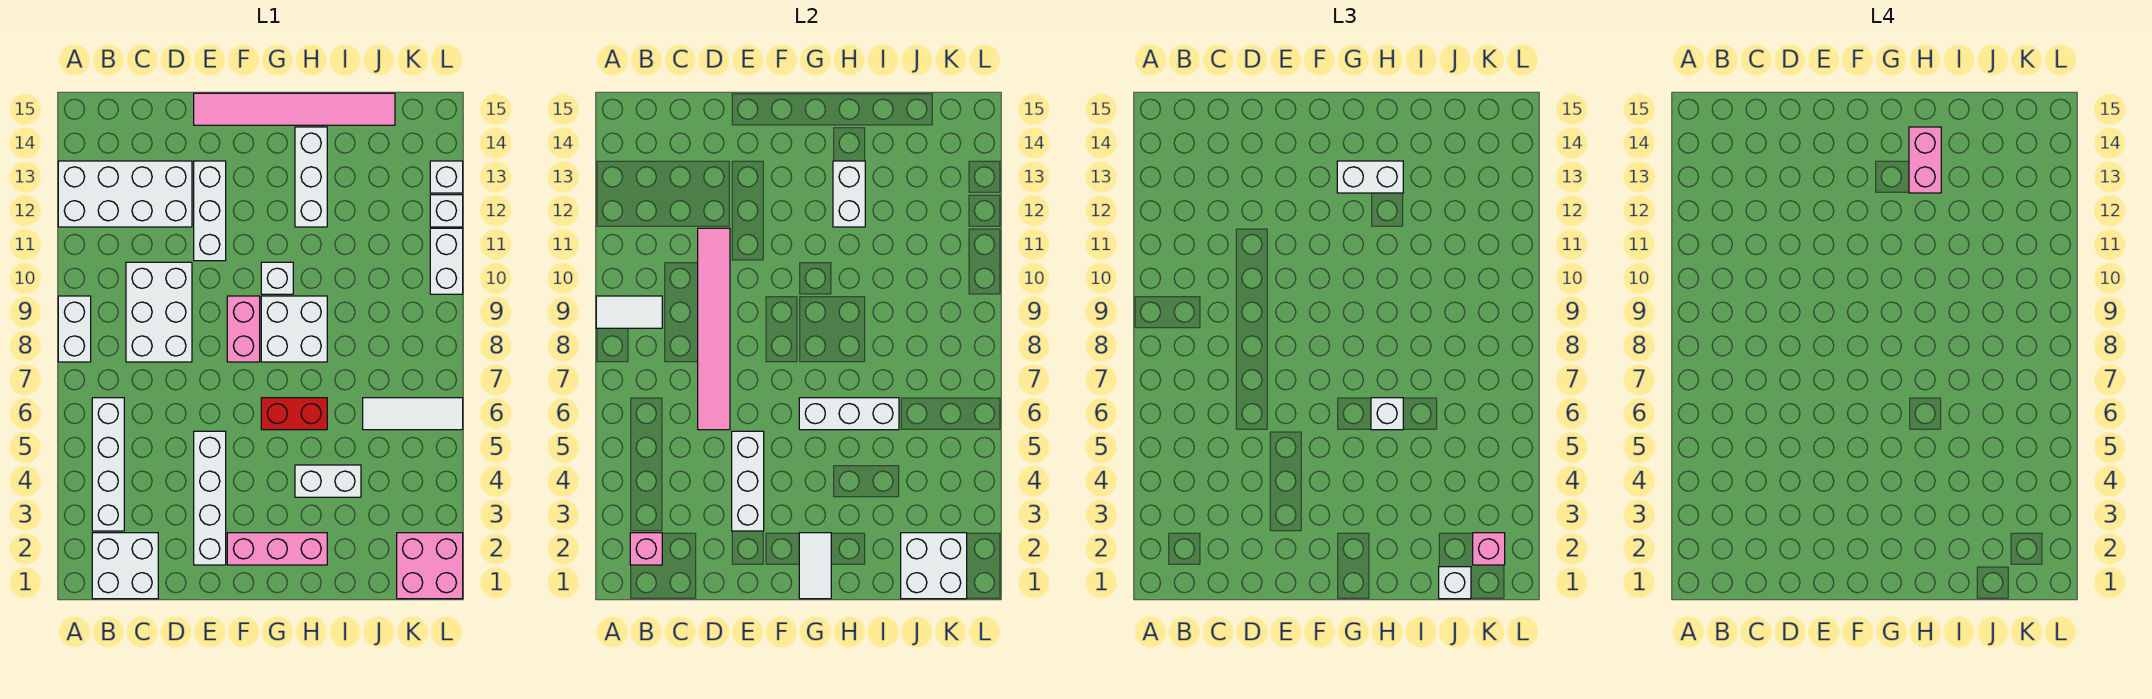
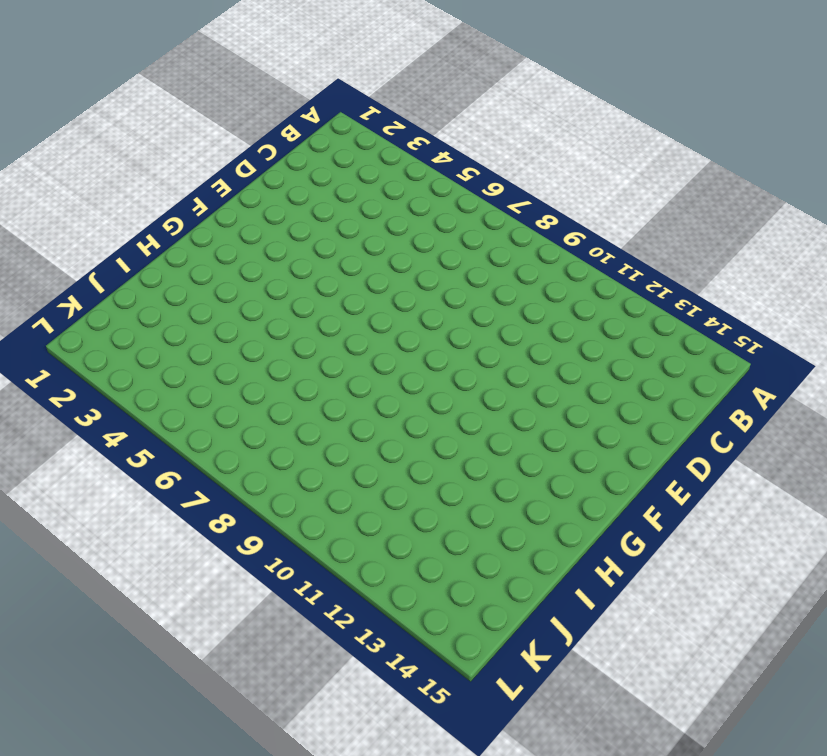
none -> white 1x2 brick [58,296,91,362]
none -> white 2x4 brick [58,161,192,227]
none -> white 2x2 brick [92,533,158,599]
none -> white 1x4 brick [92,398,124,531]

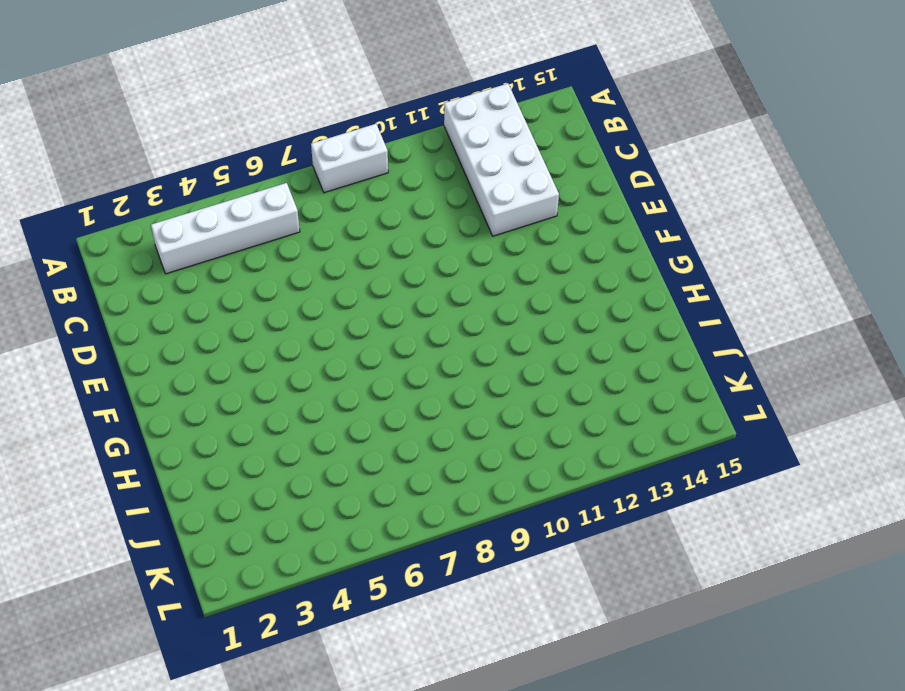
none -> white 2x2 brick [92,533,158,599]
none -> white 2x3 brick [126,262,192,362]
none -> white 1x4 brick [194,431,226,565]
none -> white 1x3 brick [194,161,226,261]

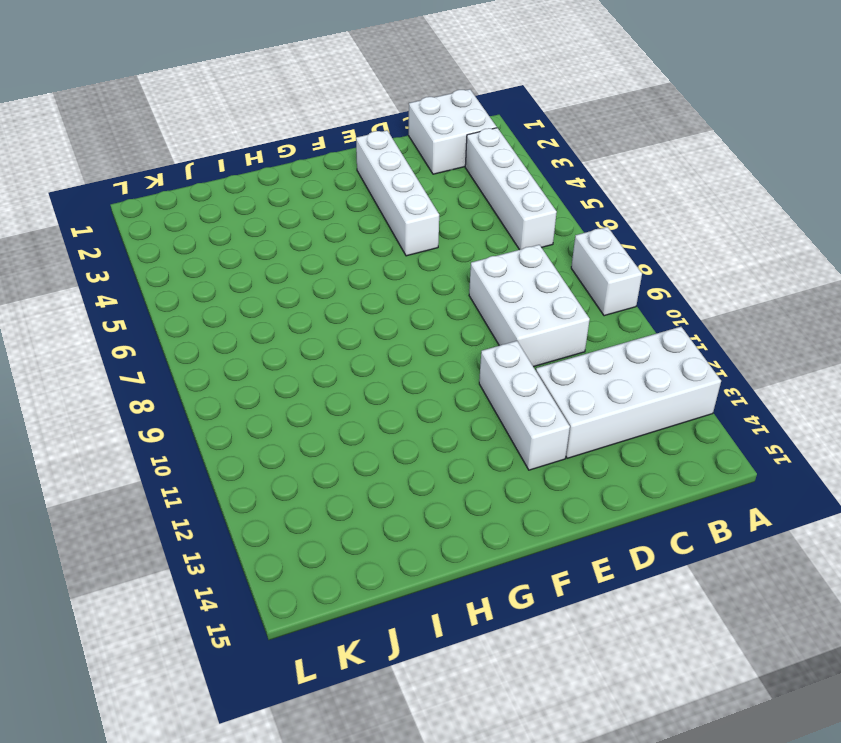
none -> pink 1x6 tile [194,93,395,125]
none -> pink 1x3 brick [227,533,327,565]
none -> pink 1x2 brick [227,296,260,362]
none -> red 1x2 brick [261,398,327,430]

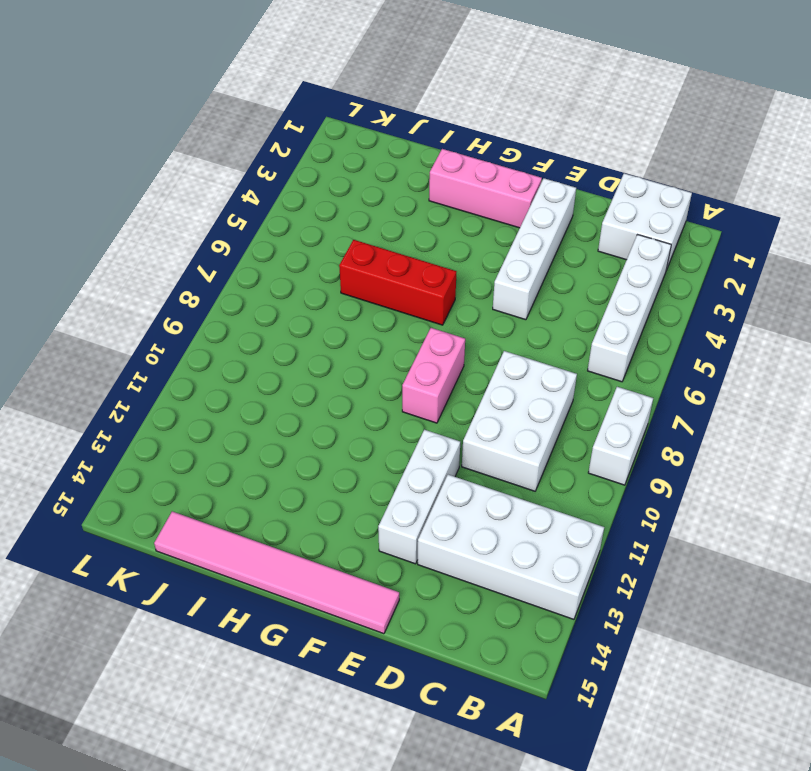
red 1x3 brick [339,240,456,325] -> red 1x2 brick [261,398,327,430]
none -> white 2x2 brick [261,296,327,362]
none -> white 1x1 brick [261,262,293,294]
none -> white 1x2 brick [295,465,361,497]
none -> white 1x3 brick [295,127,327,227]

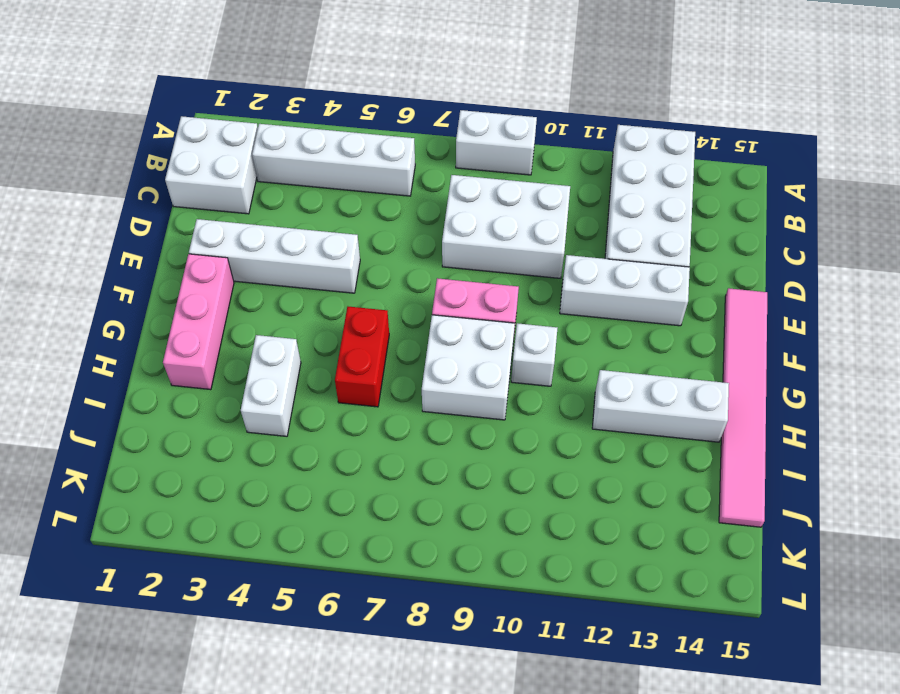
none -> white 1x3 tile [363,398,463,430]
none -> pink 2x2 brick [397,533,463,599]
none -> white 1x2 brick [430,228,463,294]
none -> white 1x1 brick [430,195,463,227]

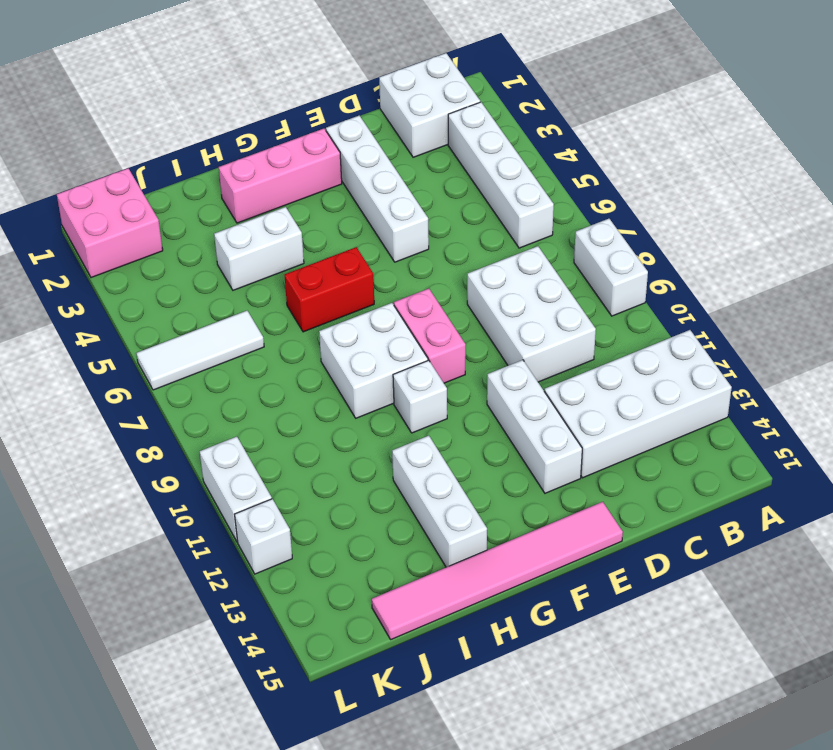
none -> white 1x1 brick [430,161,463,193]
none -> white 1x2 tile [596,296,662,328]
none -> pink 1x1 brick [630,533,662,565]
none -> pink 1x6 tile [698,228,730,430]

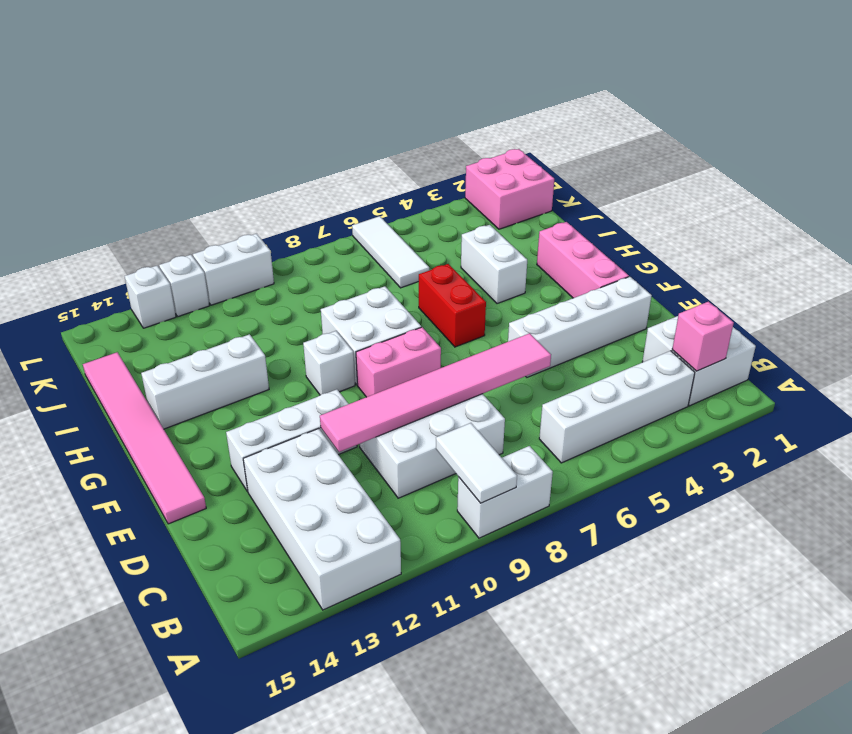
none -> white 1x3 brick [732,431,764,531]
none -> white 1x2 tile [799,533,831,599]
none -> white 1x3 brick [799,398,899,430]
none -> white 1x2 brick [833,161,865,227]

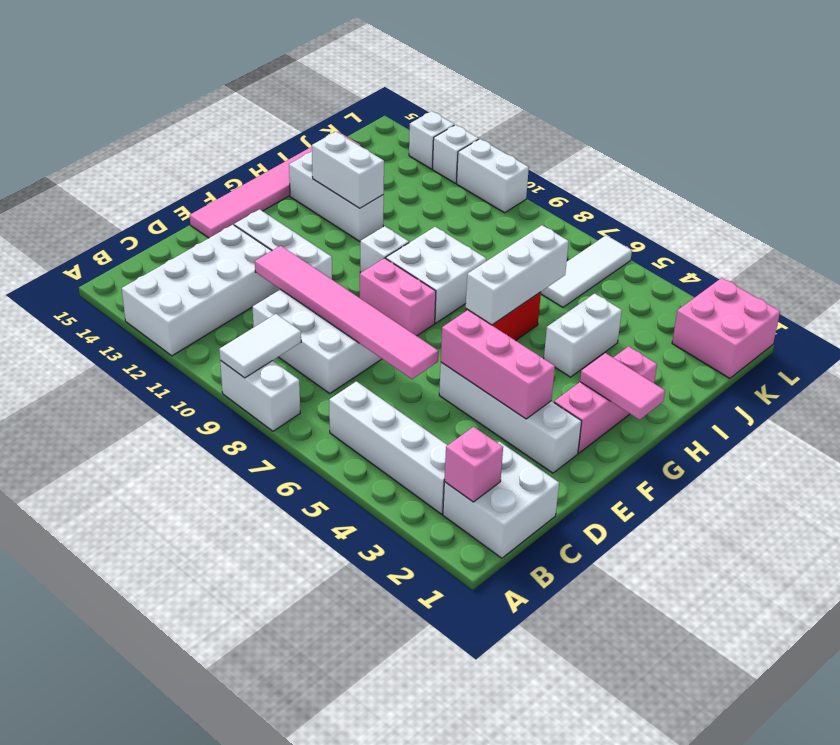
pink 1x3 brick [441,310,555,419] -> white 1x3 brick [732,431,764,531]
pink 1x2 tile [580,353,665,420] -> white 1x2 tile [799,533,831,599]
none -> white 2x2 brick [901,533,967,599]
none -> white 1x2 brick [1337,161,1403,193]
none -> white 1x1 brick [1371,398,1403,430]
none -> white 1x1 brick [1439,567,1471,599]

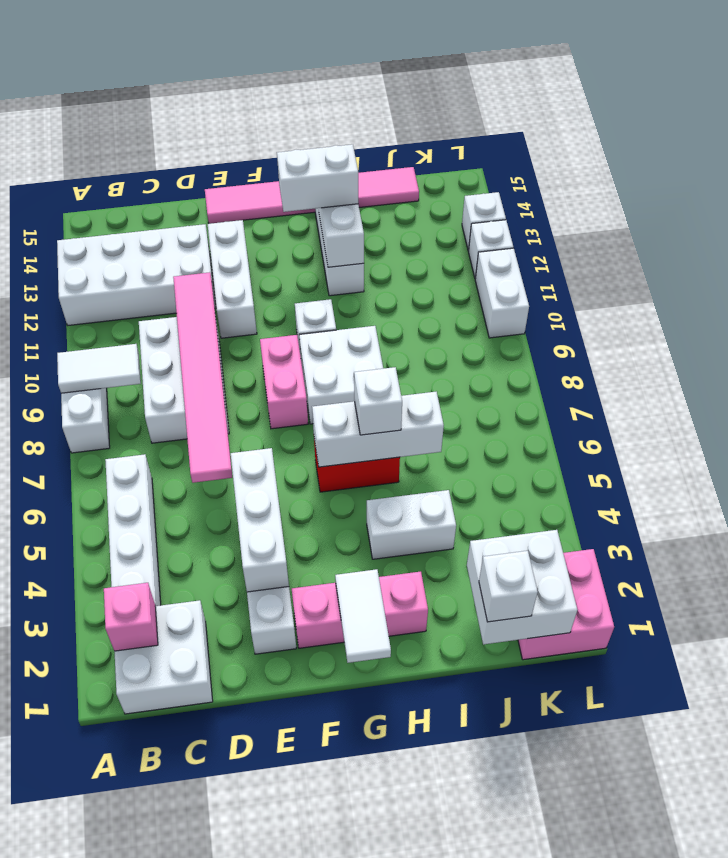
none -> white 1x3 tile [363,398,463,430]
none -> pink 1x1 brick [1473,533,1505,565]
none -> pink 1x2 brick [1909,127,1941,193]

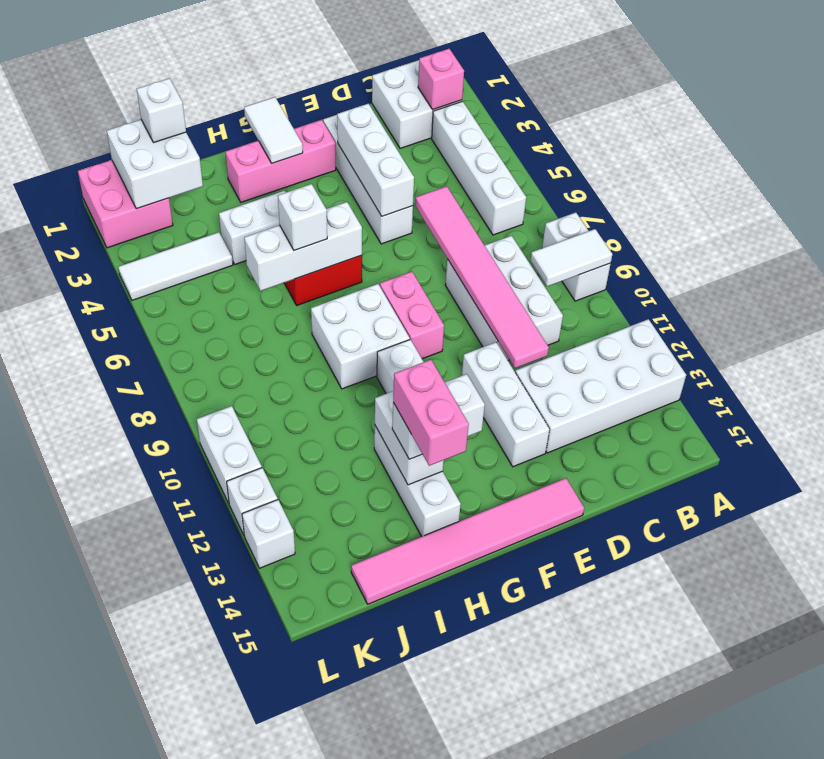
white 1x3 tile [118,232,233,300] -> white 1x3 tile moved to [363,398,463,430]
none -> pink 1x1 brick [1473,533,1505,565]

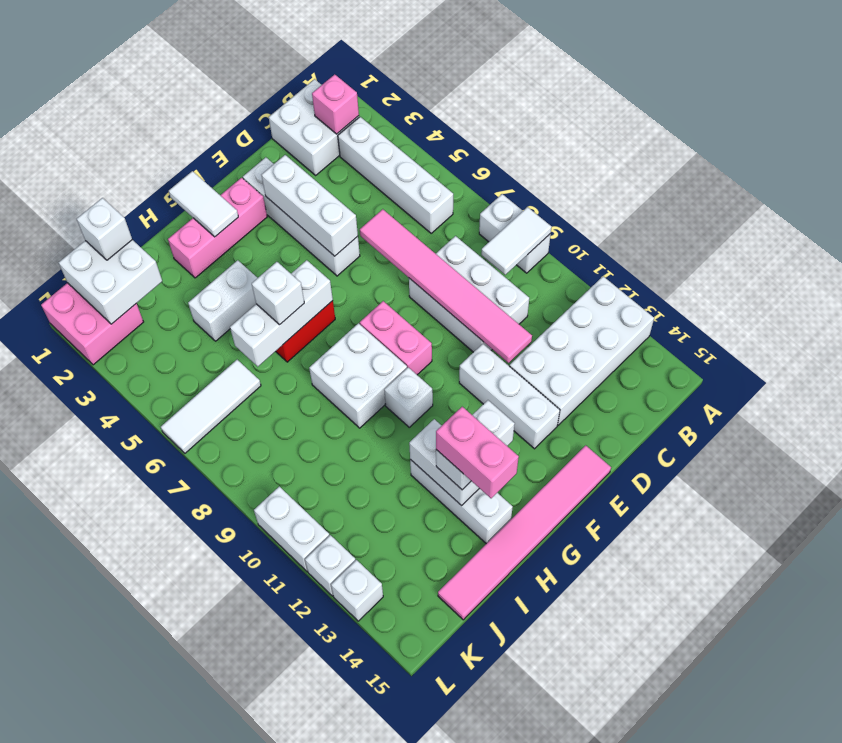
none -> pink 1x1 brick [1473,533,1505,565]

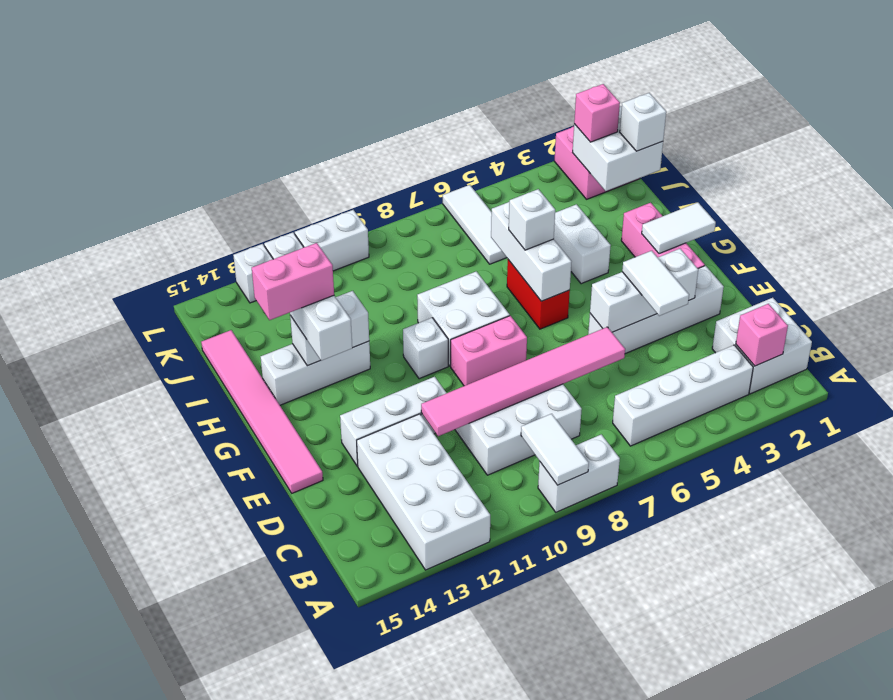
white 1x2 tile [622,251,689,316] -> none

